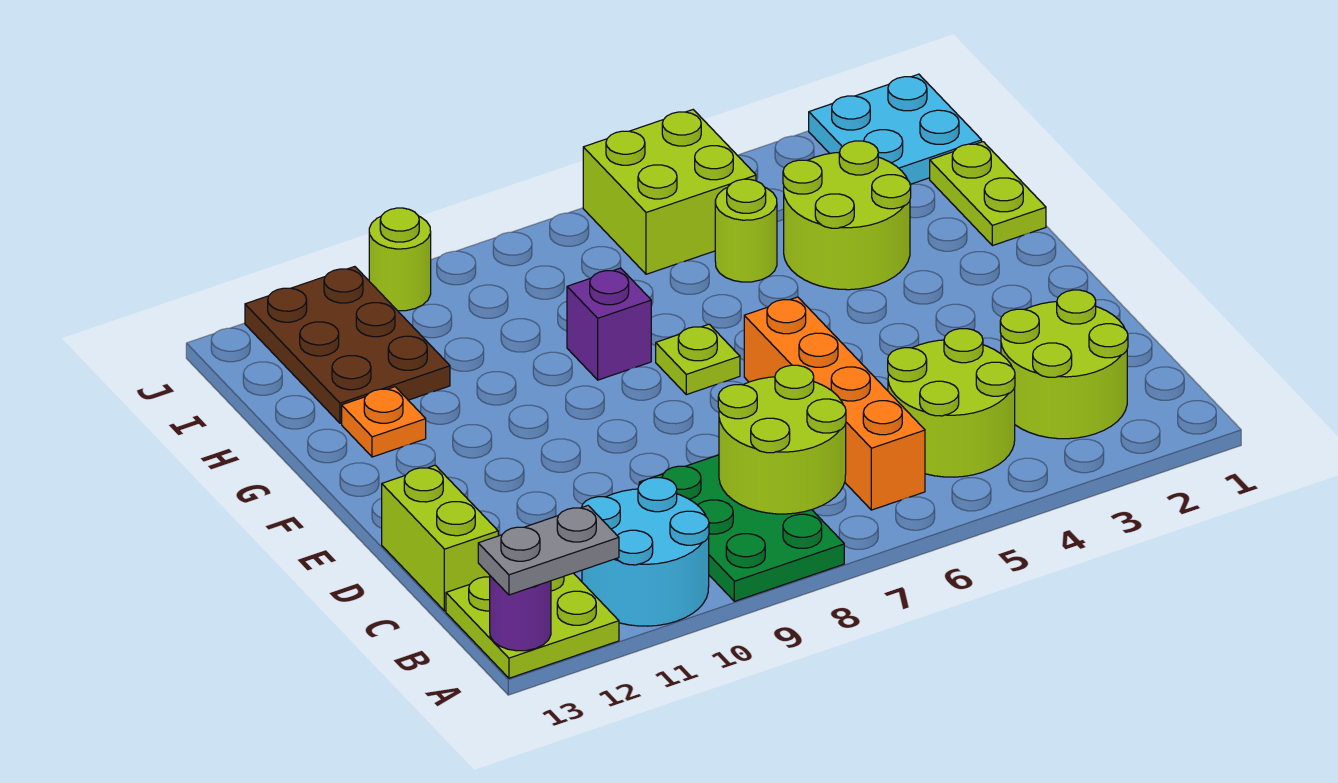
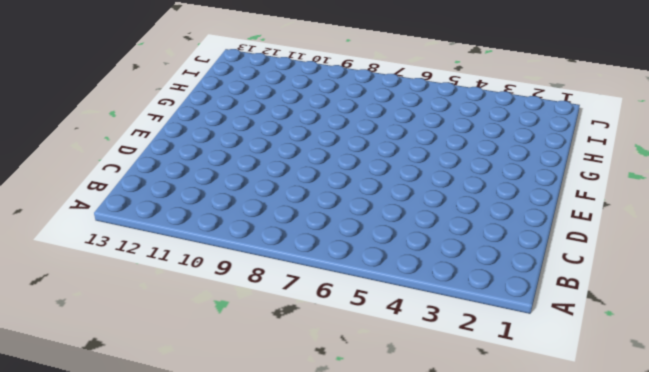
none -> green 2x3 plate [639,455,844,601]
none -> cyan 2x2 round brick [582,478,709,626]
none -> lime 2x2 plate [446,573,619,678]

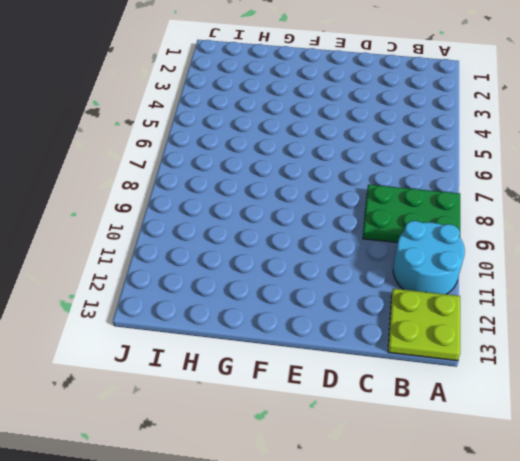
none -> lime 2x2 round brick [1000,290,1128,439]
none -> lime 2x2 round brick [888,329,1015,477]
none -> orange 1x4 brick [744,297,925,510]

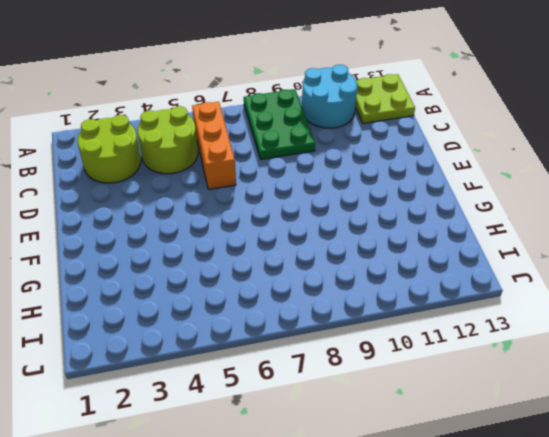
orange 1x3 brick [192,102,236,189] -> orange 1x4 brick [744,297,925,510]
none -> lime 1x2 brick [382,465,498,611]
none -> lime 1x1 plate [656,324,740,395]
none -> lime 1x2 plate [930,142,1046,246]

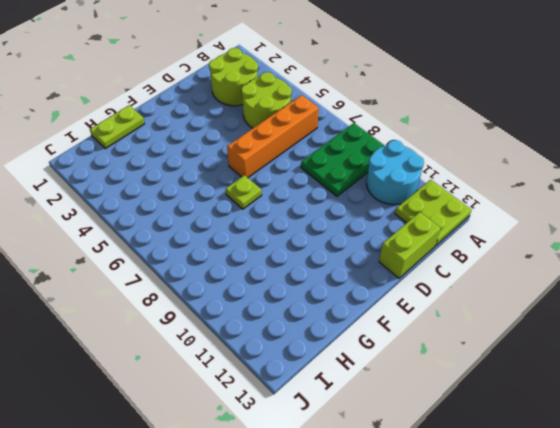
none -> lime 2x2 round brick [783,141,911,290]
none -> purple 1x1 brick [567,268,651,380]
none -> orange 1x1 plate [342,387,426,457]

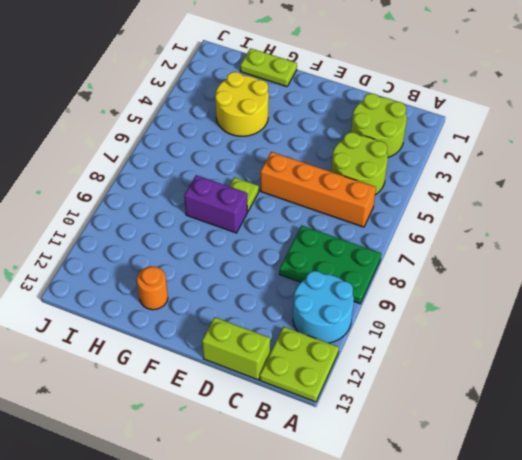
purple 1x2 brick [184,175,247,233] -> purple 1x1 brick [567,268,651,380]
yellow 2x2 round brick [215,72,269,136] -> lime 2x2 round brick [783,141,911,290]
orange 1x1 round brick [137,266,168,310] -> orange 1x1 plate [342,387,426,457]
none -> lime 1x1 round brick [715,179,777,282]
none -> brown 2x3 plate [245,267,450,423]
none -> cyan 2x2 plate [809,74,982,184]

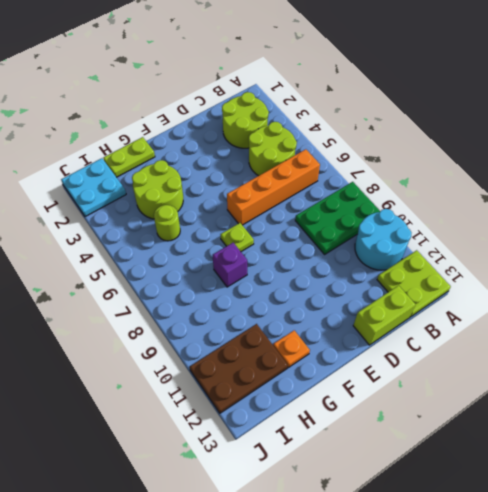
none -> lime 2x2 brick [583,110,756,274]
none -> lime 1x1 round brick [369,208,431,311]
none -> purple 1x1 round brick [490,576,551,651]

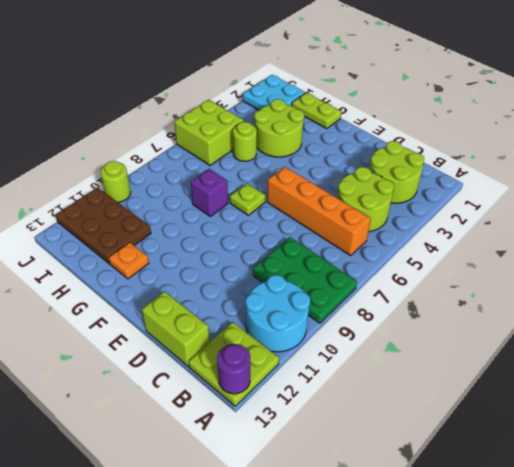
none -> lime 2x2 round brick [718,365,846,514]
none -> grey 1x2 plate [478,506,619,595]

